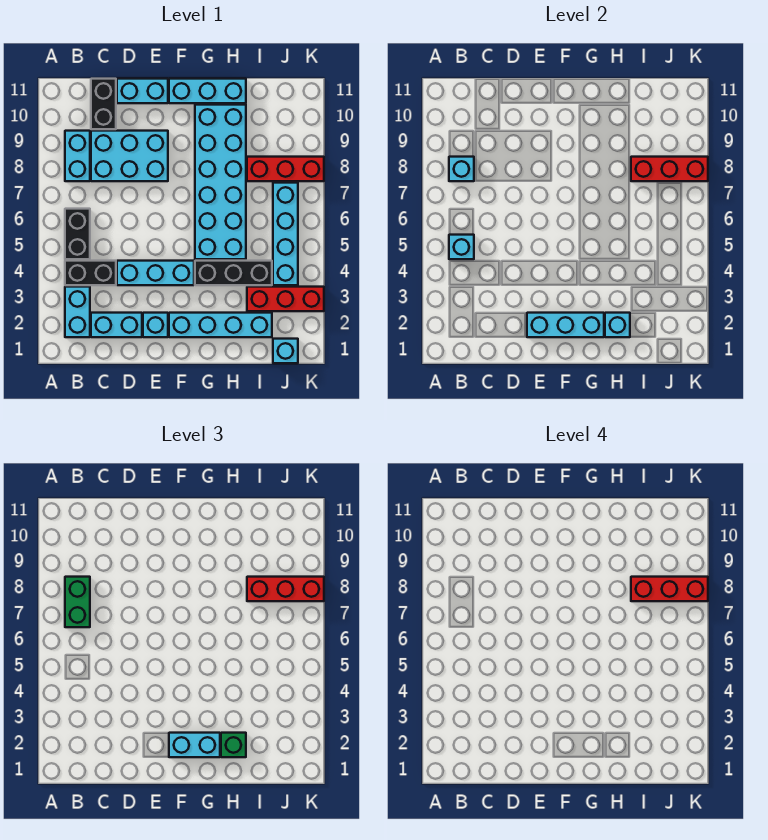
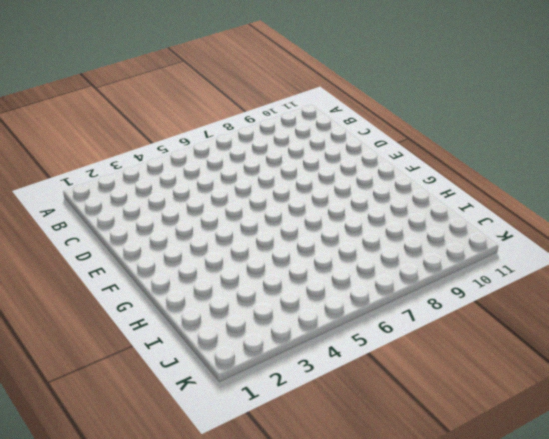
none -> cyan 1x2 brick [65,287,90,337]
none -> black 1x2 brick [65,261,116,285]
none -> black 1x2 brick [65,209,90,259]

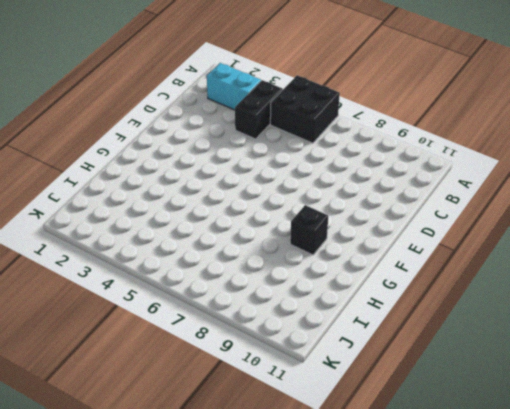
black 2x2 brick [270,75,340,143] -> black 1x2 brick [65,209,90,259]
black 1x1 brick [290,205,328,255] -> cyan 2x6 brick [195,105,246,259]
none -> cyan 1x2 brick [65,131,90,181]
none -> cyan 1x2 brick [91,313,142,337]
none -> cyan 2x3 brick [91,131,168,181]

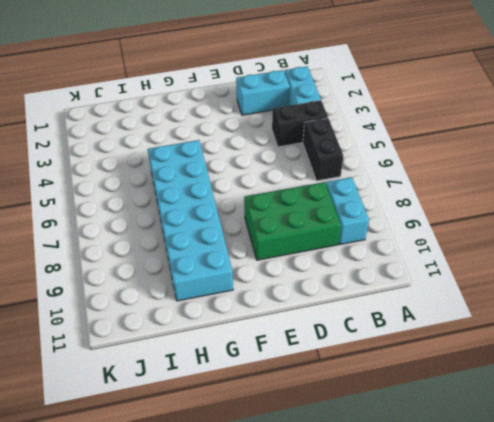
green 2x3 brick [244,182,341,260] -> cyan 2x3 brick [91,131,168,181]
none -> black 1x2 brick [91,79,116,129]
none -> cyan 1x3 brick [117,261,194,285]
none -> cyan 1x2 brick [117,79,168,103]

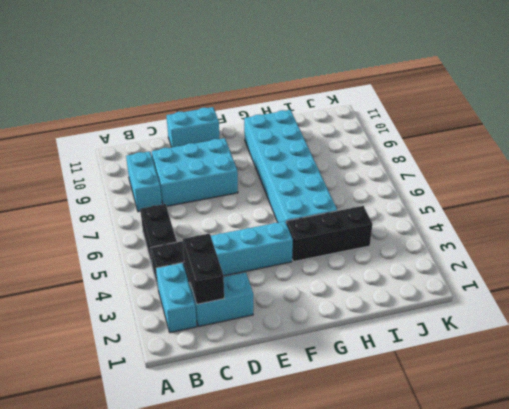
black 1x2 brick [183,233,224,304] -> black 1x2 brick moved to [91,79,116,129]
none -> cyan 1x1 brick [143,313,168,337]
none -> cyan 1x4 brick [169,313,272,337]
none -> cyan 1x3 brick [169,79,246,103]

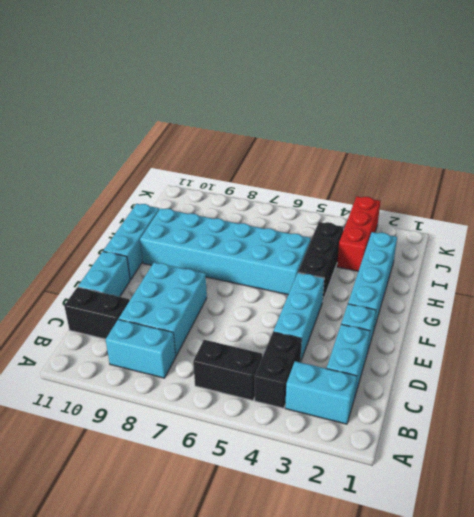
none -> red 1x3 brick [247,157,324,181]
none -> cyan 1x1 brick [273,339,298,363]
none -> cyan 1x4 brick [273,183,298,285]

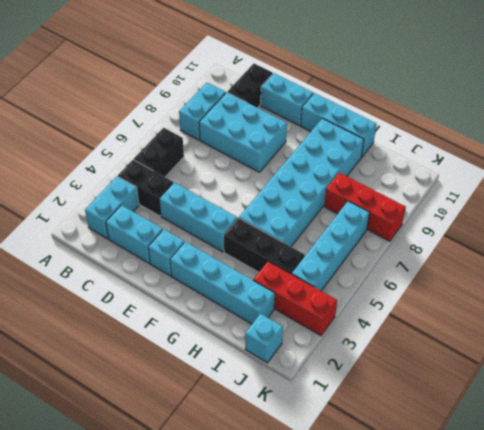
none -> cyan 1x1 brick [449,235,474,259]
none -> cyan 1x1 brick [449,157,474,181]
none -> cyan 1x3 brick [527,313,604,337]

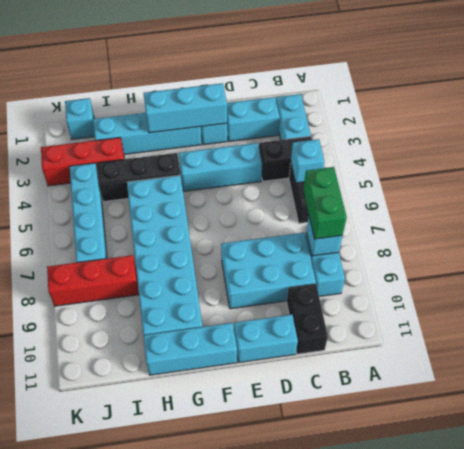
none -> cyan 1x1 brick [605,313,630,337]
none -> red 1x3 brick [631,157,708,181]
none -> cyan 1x2 brick [169,733,220,757]

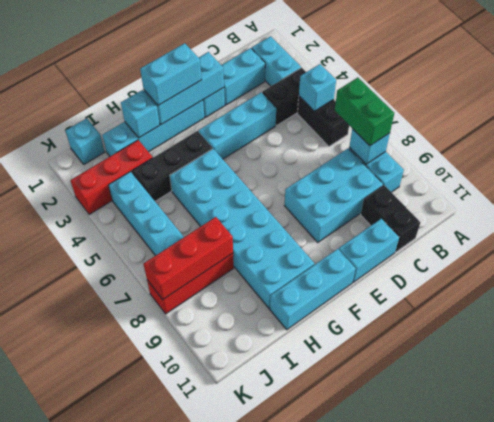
none -> green 1x1 brick [221,733,246,757]
none -> red 1x3 brick [247,577,324,601]
none -> red 1x3 brick [631,577,708,601]

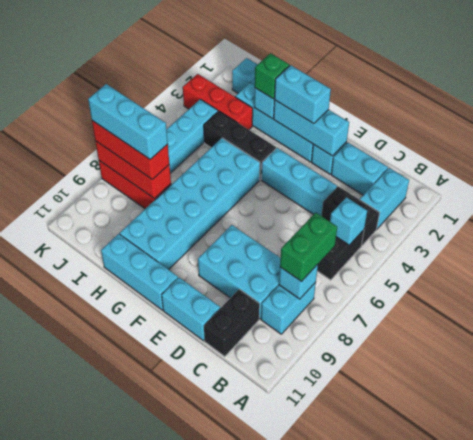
cyan 1x3 brick [88,84,168,159] -> red 1x3 brick [631,577,708,601]

